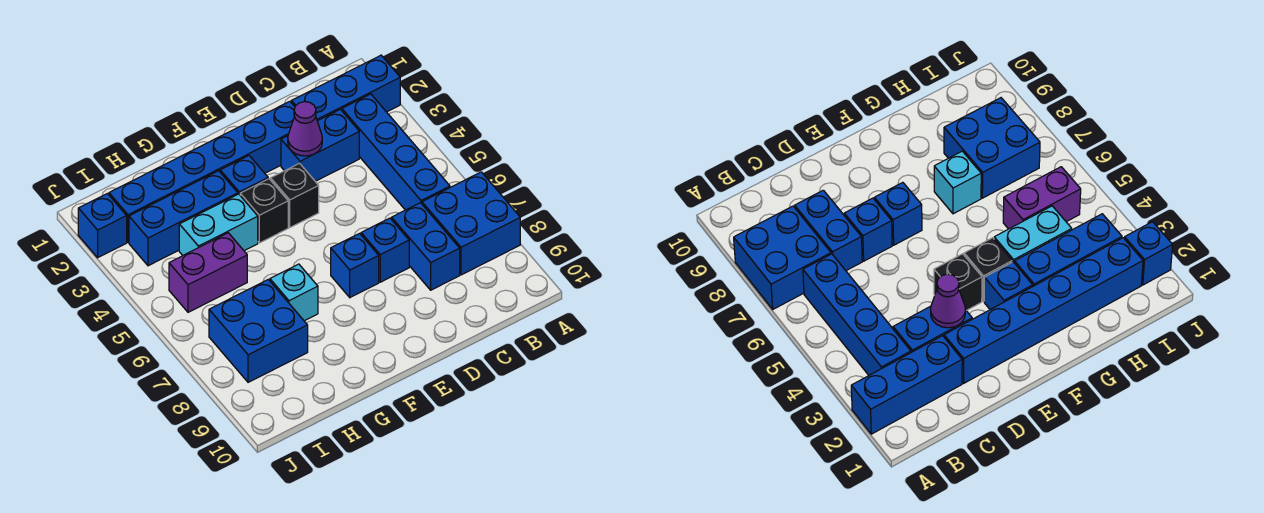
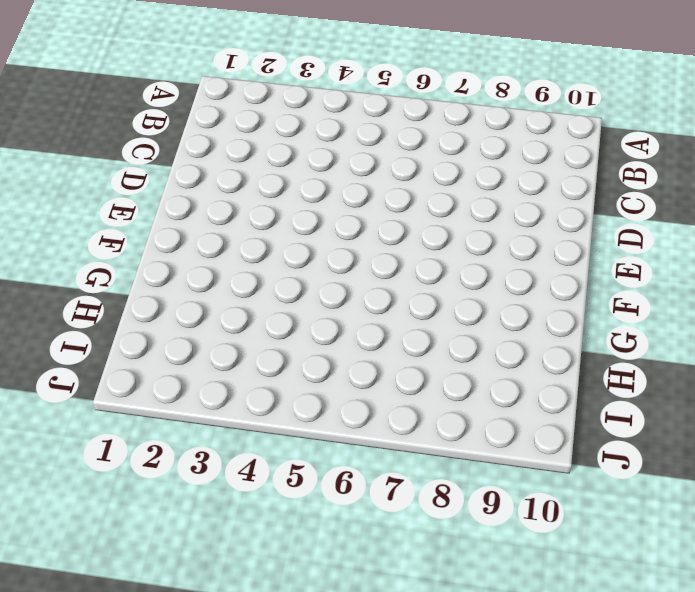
none -> blue 1x3 brick [291,55,400,121]
none -> blue 2x2 brick [422,172,520,275]
none -> blue 1x4 brick [342,94,450,210]

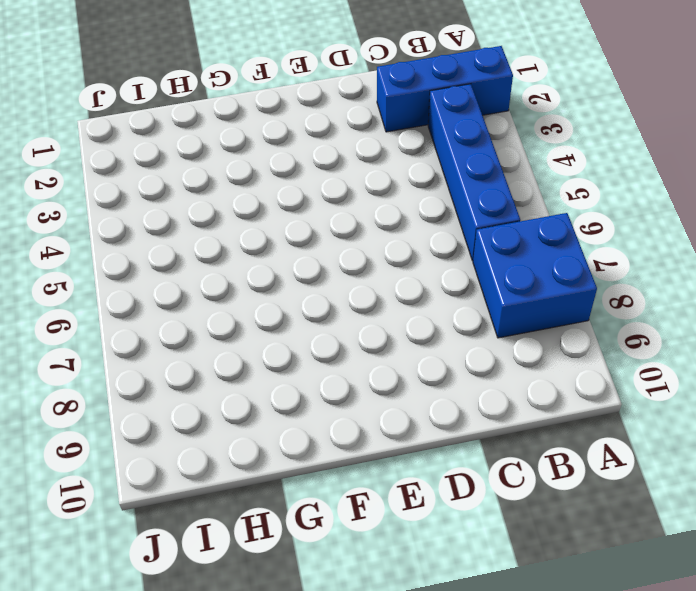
none -> blue 1x2 brick [281,109,359,181]
none -> blue 1x2 brick [392,203,460,290]
none -> blue 1x6 brick [109,101,295,242]

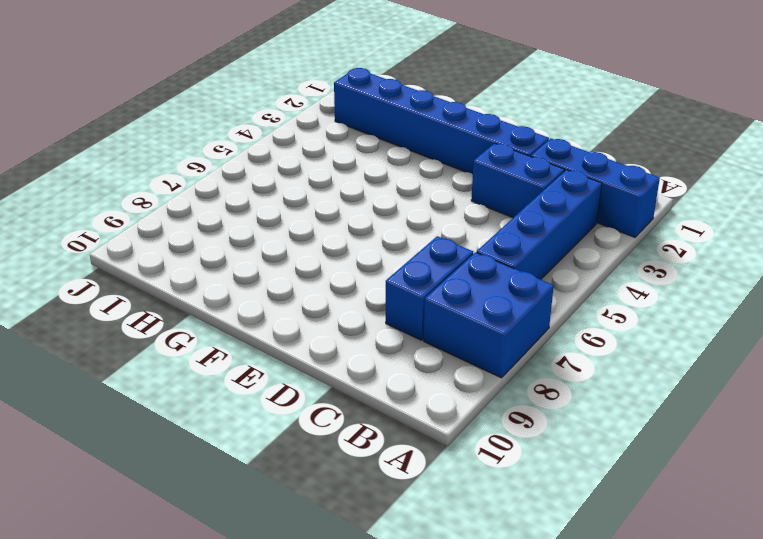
none -> blue 1x1 brick [361,218,409,282]
none -> black 1x1 brick [271,163,319,227]
none -> blue 1x1 brick [331,233,379,297]

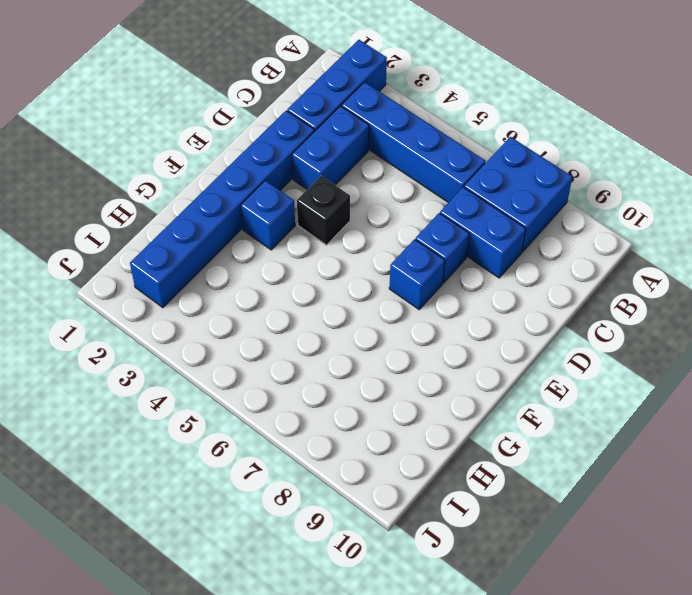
none -> black 1x1 brick [240,179,288,243]
none -> blue 1x3 brick [129,171,238,266]
none -> cyan 1x2 brick [179,194,258,255]

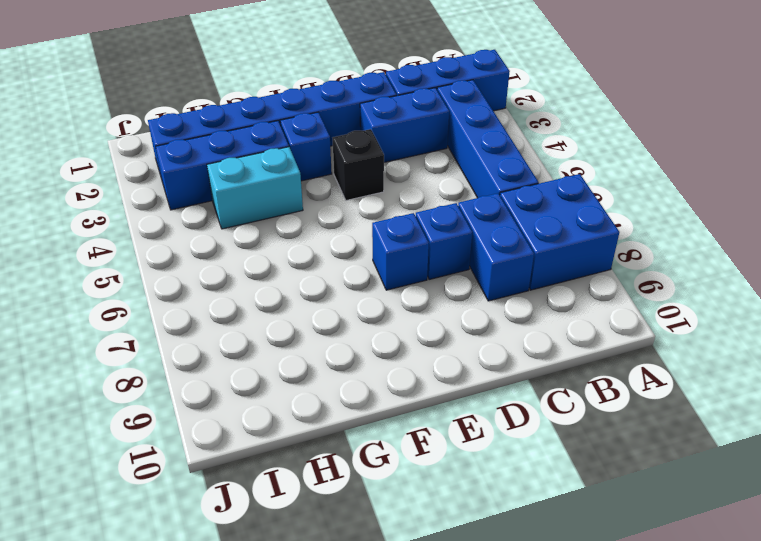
none -> black 1x1 brick [240,179,288,243]
none -> cyan 1x1 brick [270,264,318,321]
none -> purple 1x2 brick [169,233,247,312]

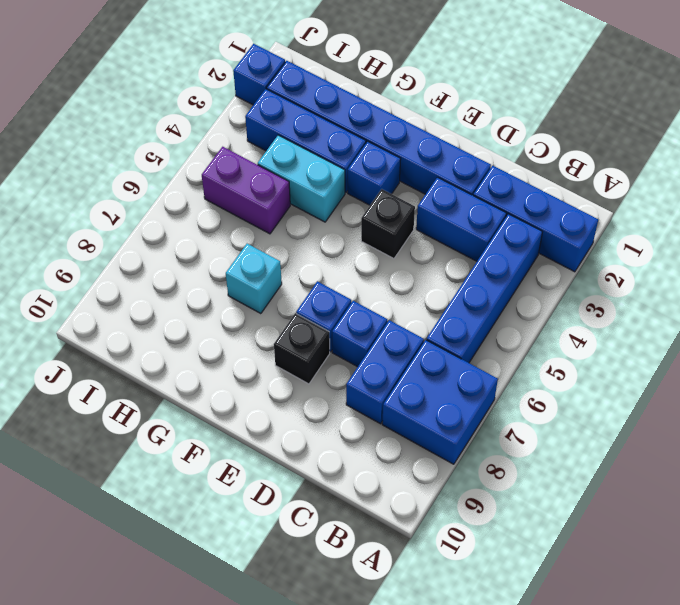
black 1x1 brick [274,313,330,384] -> black 1x1 brick moved to [240,179,288,243]
none -> blue 2x2 brick [209,279,308,382]
none -> purple 1x1 cone [288,102,322,156]

